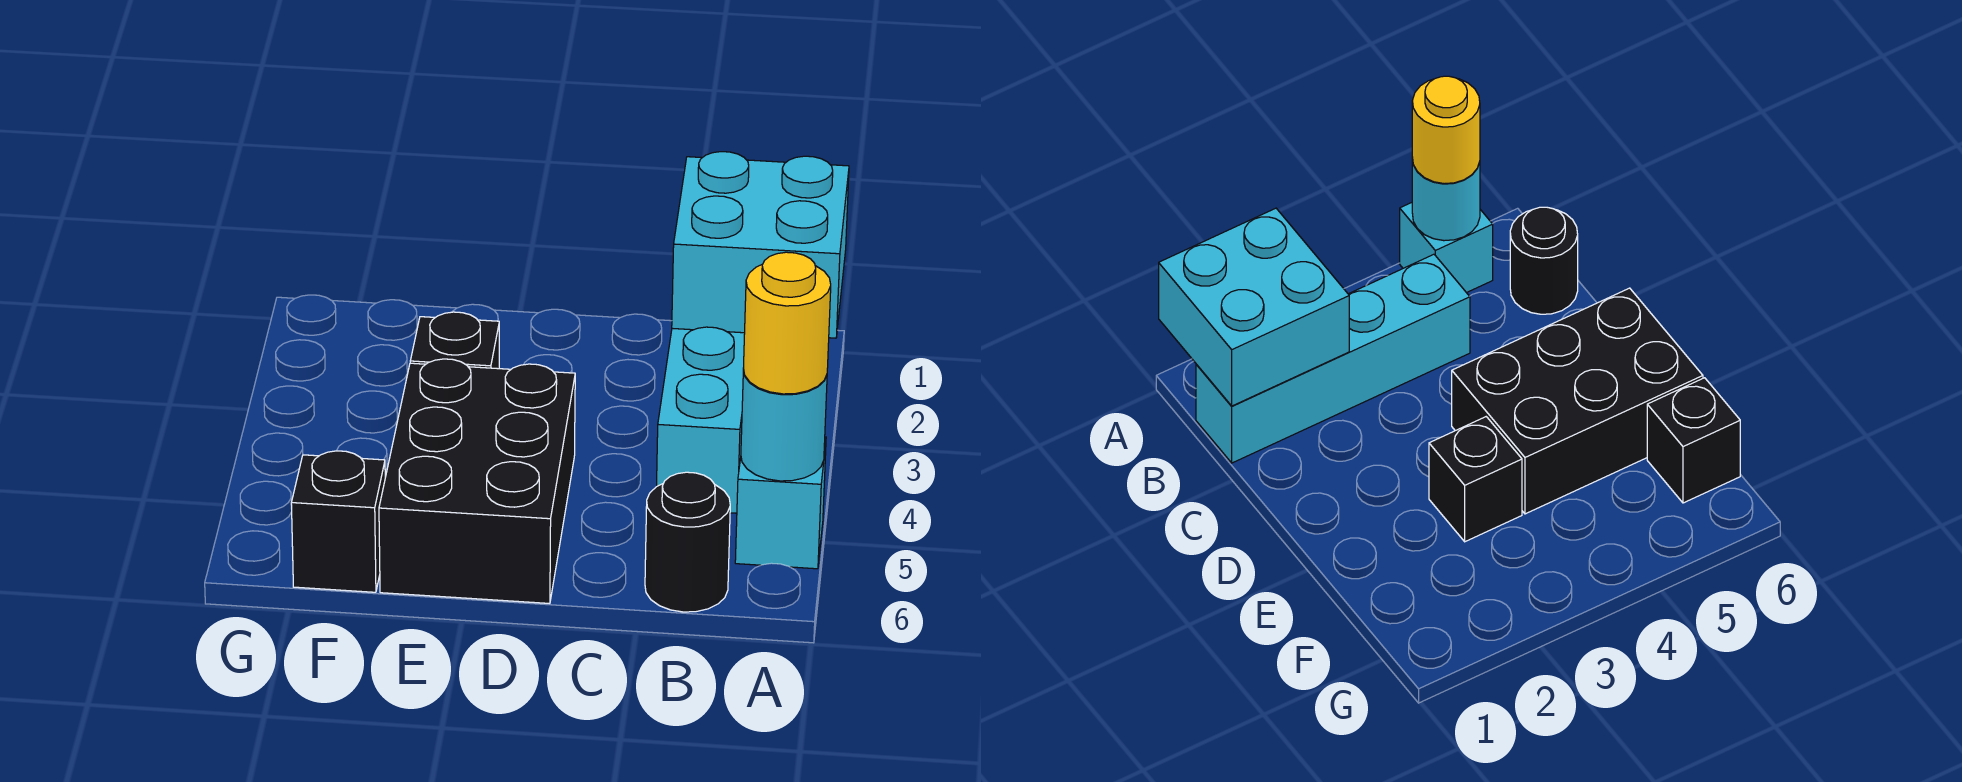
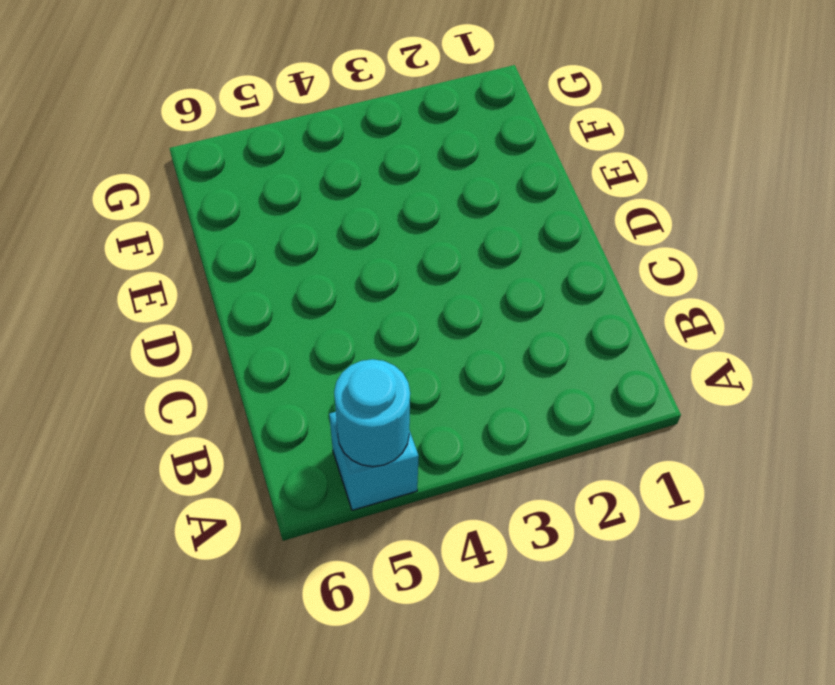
none -> cyan 1x4 brick [657,327,745,513]
none -> black 1x1 round brick [645,472,730,612]

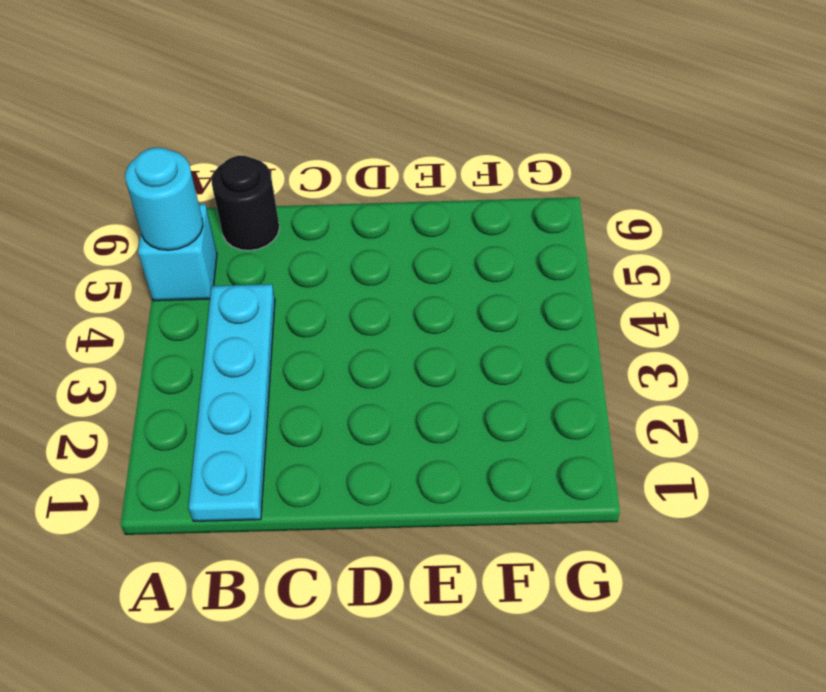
cyan 1x4 plate [189,284,275,521] -> cyan 1x4 brick [657,327,745,513]
none -> black 2x3 brick [379,359,575,603]
none -> black 1x1 brick [410,312,499,369]

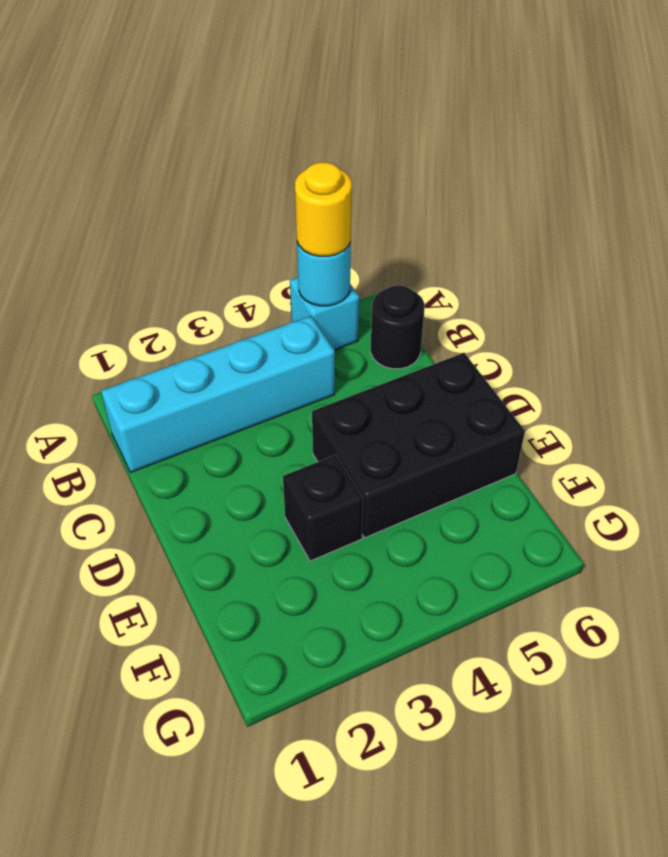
none -> black 1x1 brick [291,451,385,592]
none -> cyan 2x2 brick [672,152,849,338]

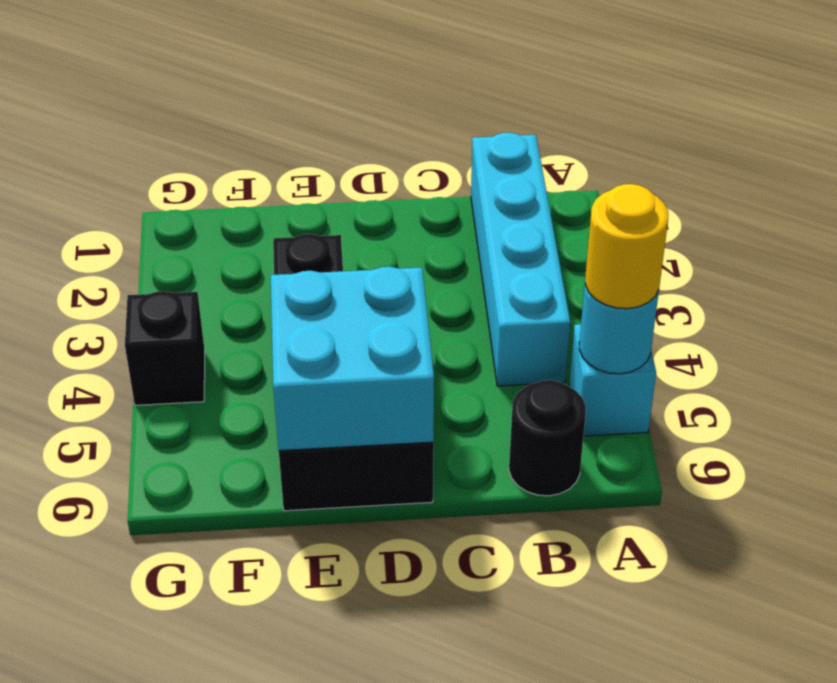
cyan 2x2 brick [271,267,434,451] -> cyan 2x2 brick moved to [672,152,849,338]
black 1x1 brick [125,291,205,405] -> black 1x1 brick moved to [291,451,385,592]

